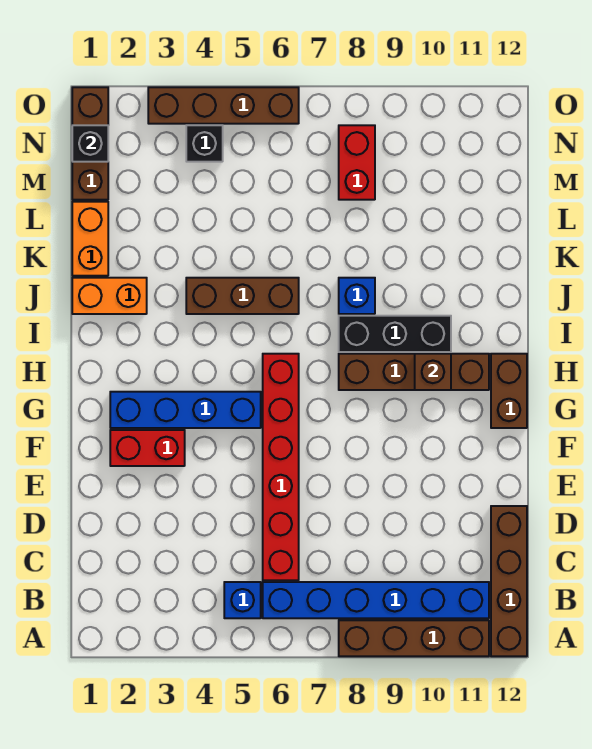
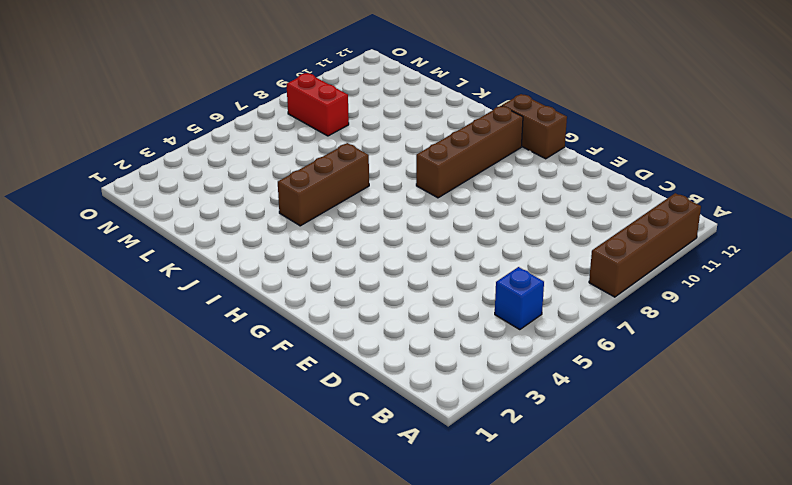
none -> brown 1x4 brick [491,506,527,656]
none -> blue 1x6 brick [263,582,489,618]
none -> red 1x6 brick [263,354,299,580]

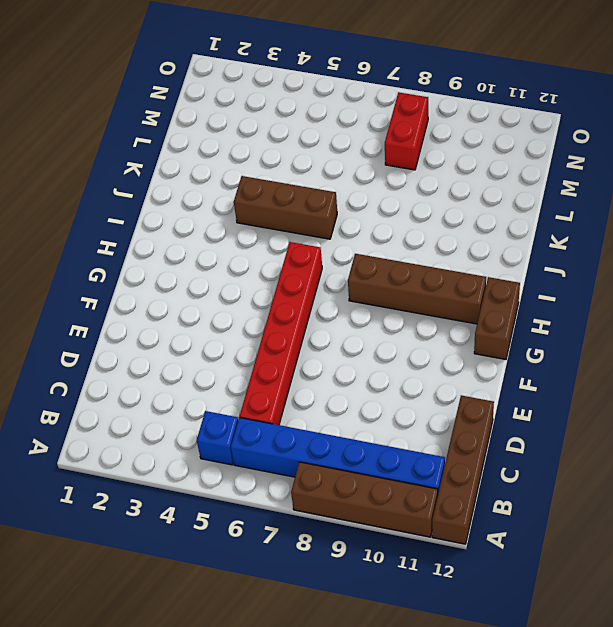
none -> red 1x2 brick [110,430,185,466]
none -> blue 1x4 brick [110,392,261,428]
none -> black 1x3 brick [339,316,451,352]

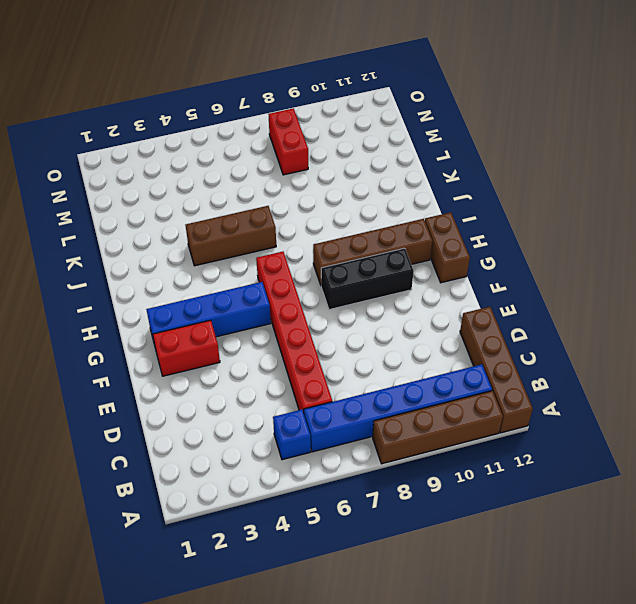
black 1x3 brick [321,248,414,310] -> black 1x3 brick moved to [339,316,451,352]
none -> orange 1x2 brick [72,278,147,314]
none -> blue 1x1 brick [339,278,375,314]
none -> orange 1x2 brick [72,202,108,276]

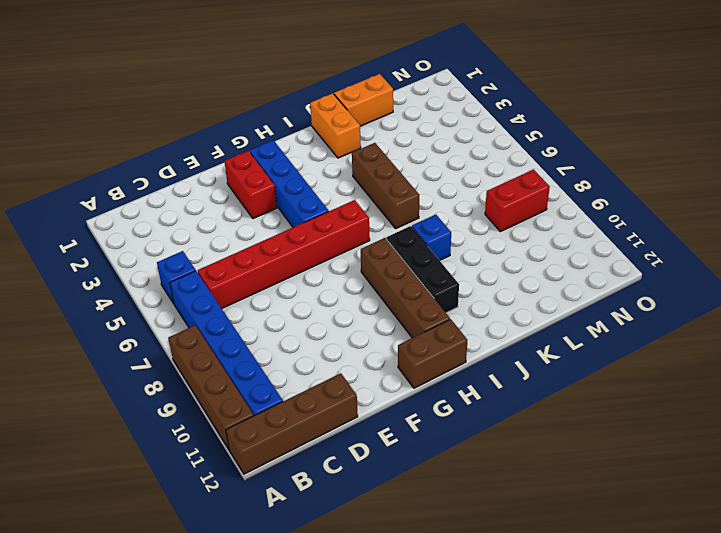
none -> brown 1x3 brick [72,87,108,200]
none -> black 1x1 brick [186,125,223,162]
none -> brown 1x4 brick [148,87,299,124]

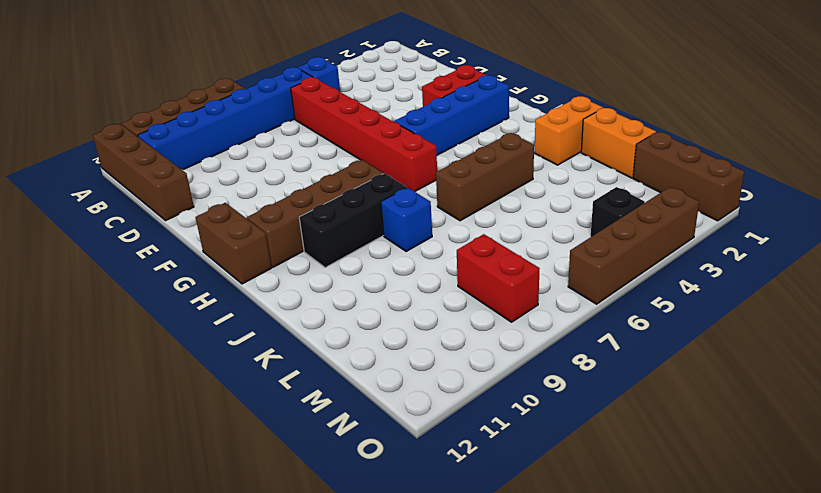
none -> brown 1x1 brick [415,354,451,390]
none -> black 1x1 brick [72,125,108,162]

